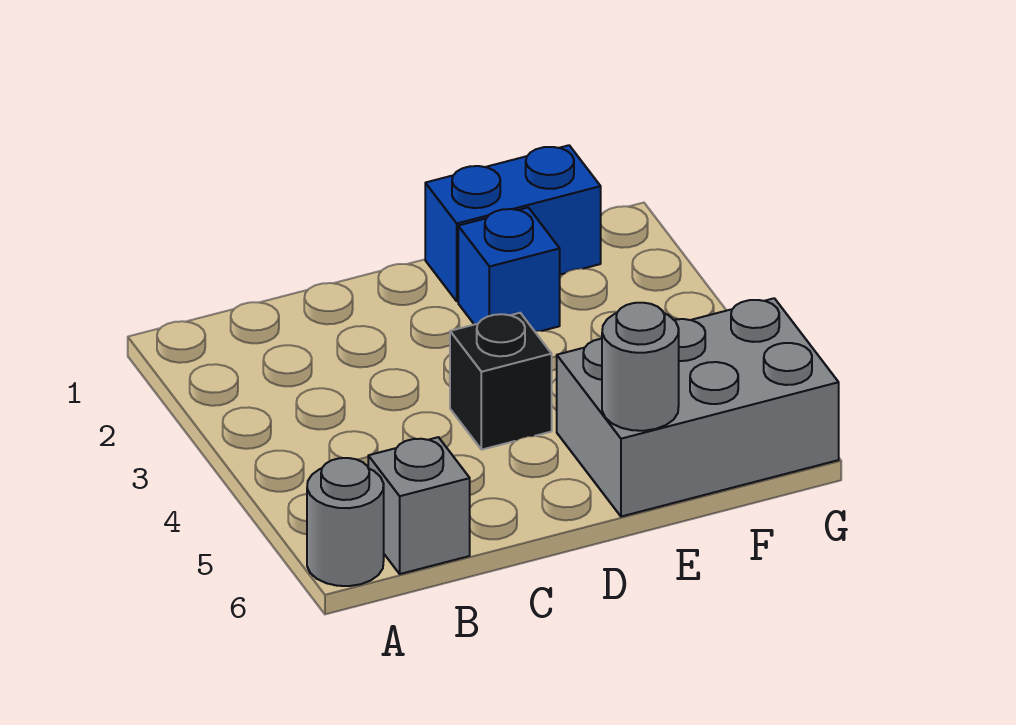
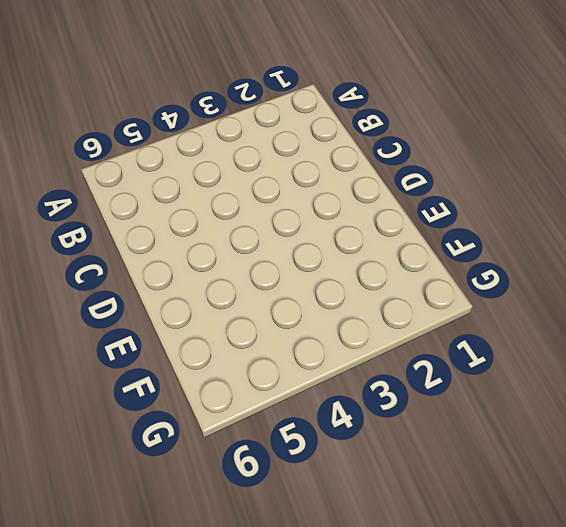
none -> grey 1x1 round brick [307,458,384,586]
none -> grey 1x1 brick [368,437,470,574]

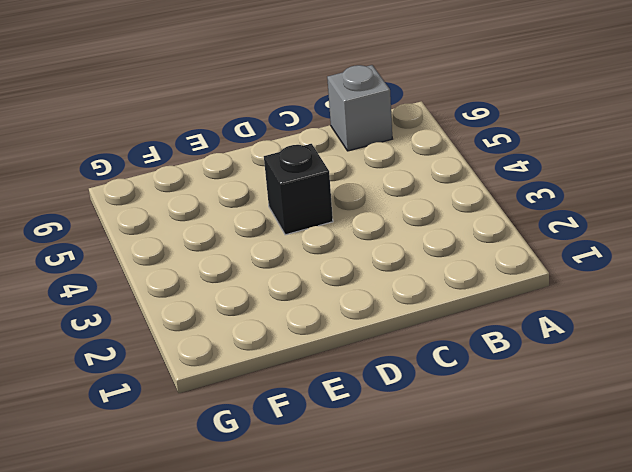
none -> grey 1x1 round brick [307,458,384,586]
none -> blue 1x2 brick [425,145,601,301]

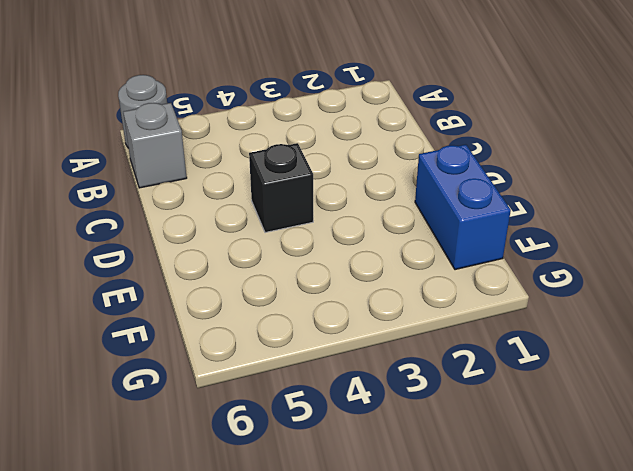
none -> blue 1x1 brick [458,208,560,331]
none -> grey 2x3 brick [557,298,839,517]

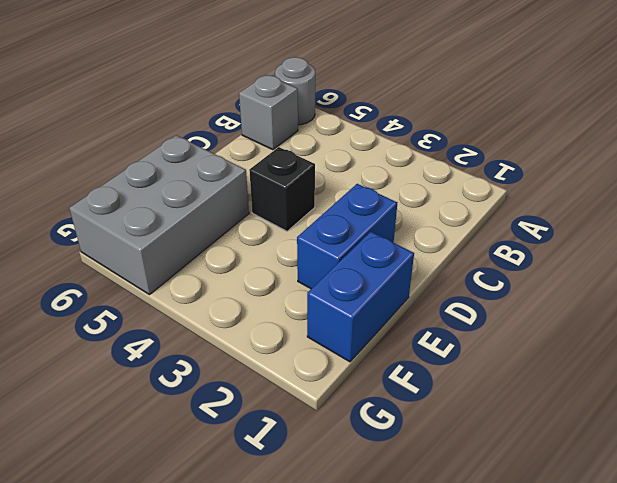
blue 1x2 brick [297,184,397,289] -> blue 1x1 brick [458,208,560,331]
none -> grey 1x1 round brick [602,303,679,431]

